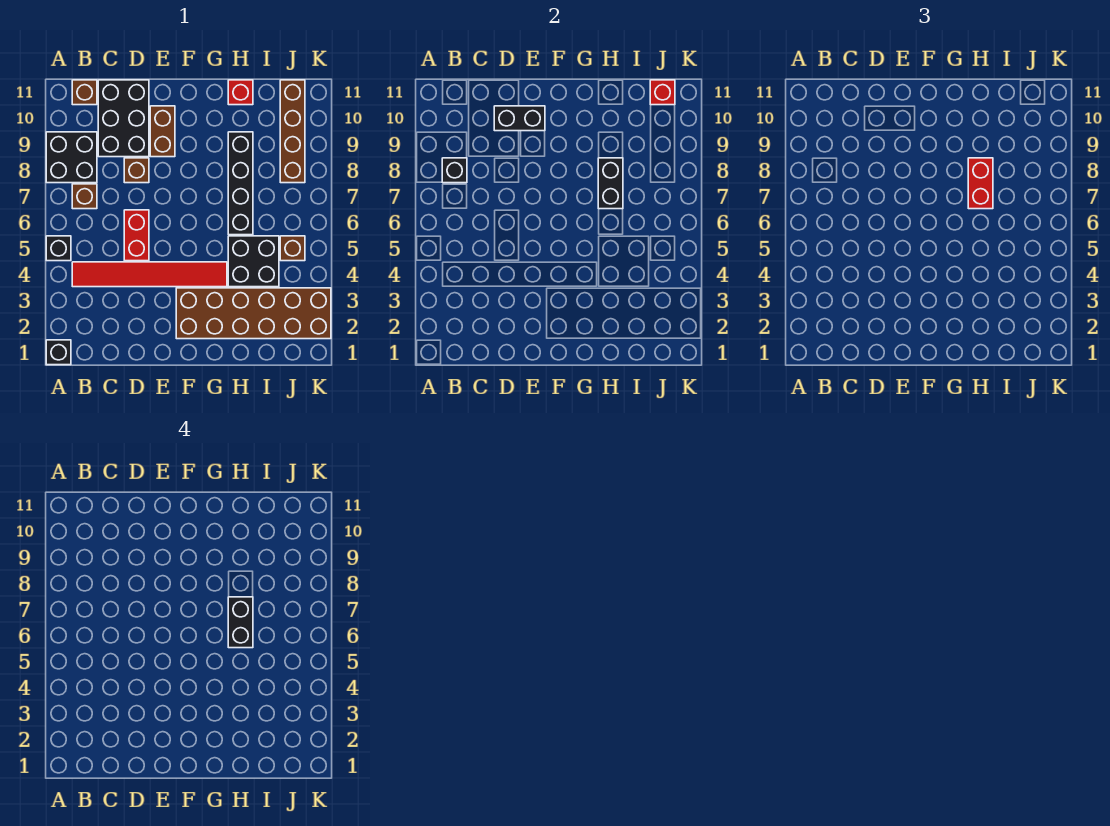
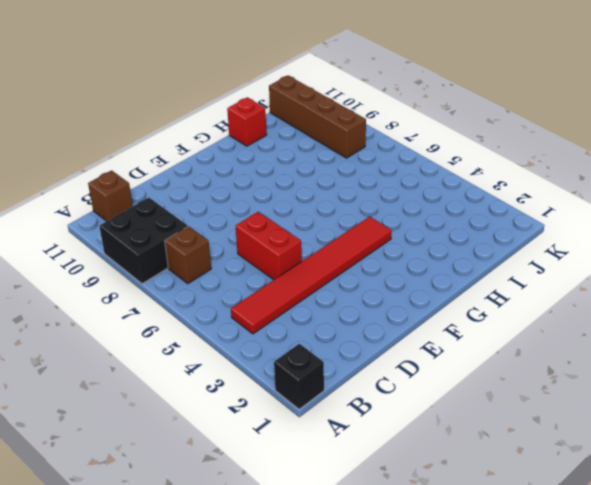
none -> black 1x1 brick [46,236,71,261]
none -> black 2x3 brick [98,80,149,157]
none -> brown 1x1 brick [124,158,149,183]

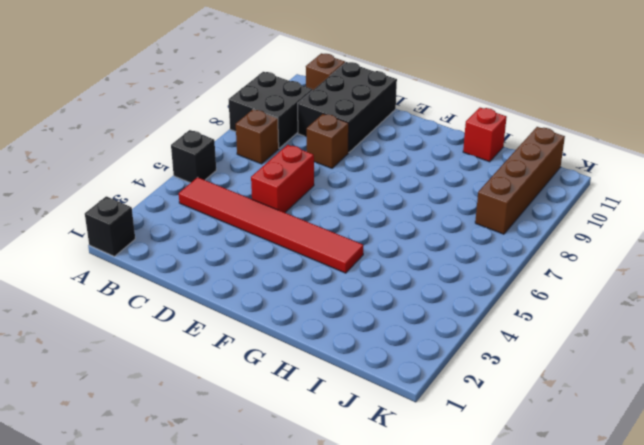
none -> brown 1x2 brick [150,106,175,157]
none -> brown 2x6 brick [176,288,331,339]
none -> black 2x2 brick [228,236,279,287]

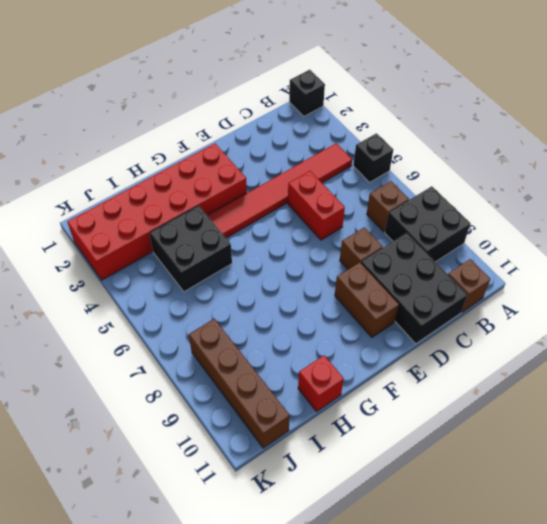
red 2x6 brick [67,144,247,280] -> brown 2x6 brick [176,288,331,339]
none -> black 1x4 brick [228,132,253,235]
none -> brown 1x1 brick [280,236,305,261]
none -> black 1x1 brick [442,158,467,183]

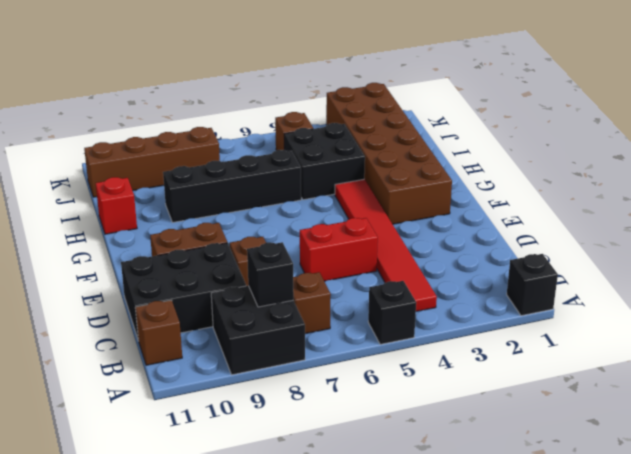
none -> black 1x2 brick [494,106,545,131]
none -> black 1x2 brick [598,158,623,209]
none -> red 1x1 brick [650,80,675,105]

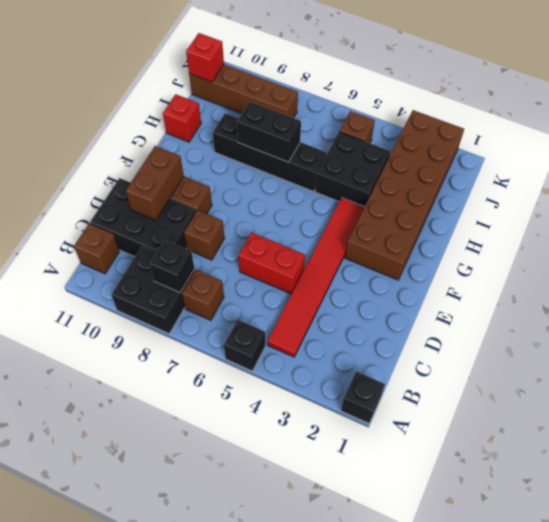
brown 1x2 brick [126,146,184,220] -> black 1x2 brick [494,106,545,131]
none -> red 1x2 brick [968,158,993,209]
none -> black 1x2 brick [228,597,253,648]

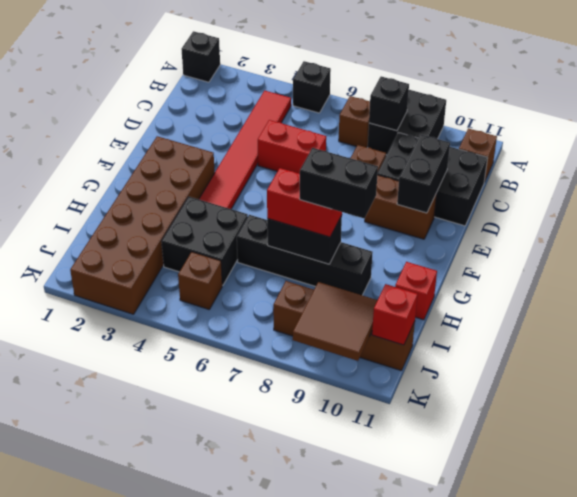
black 1x2 brick [300,148,378,219] -> black 1x2 brick moved to [228,597,253,648]
brown 2x2 tile [293,282,378,361] -> none

